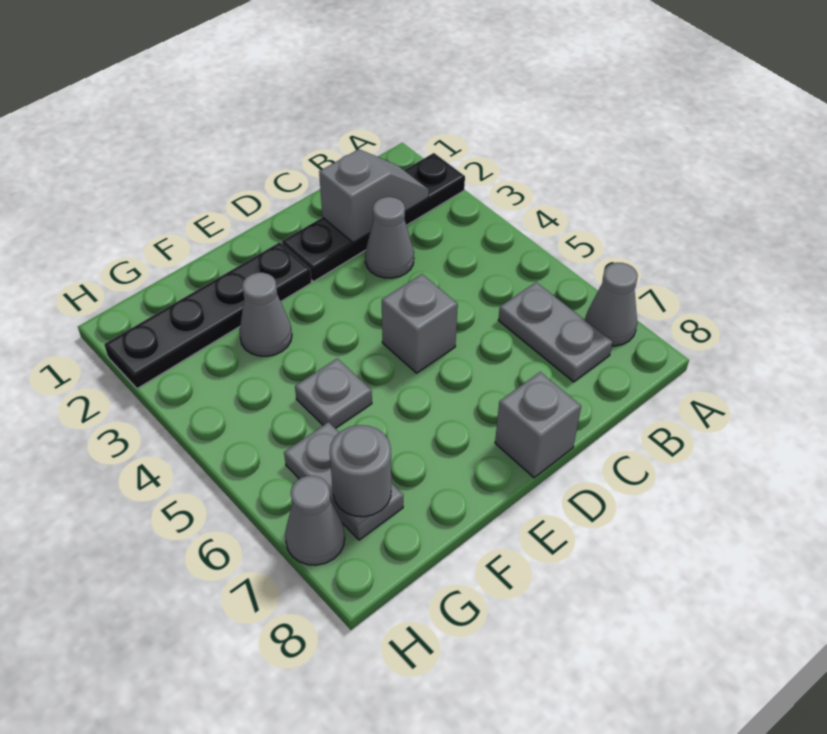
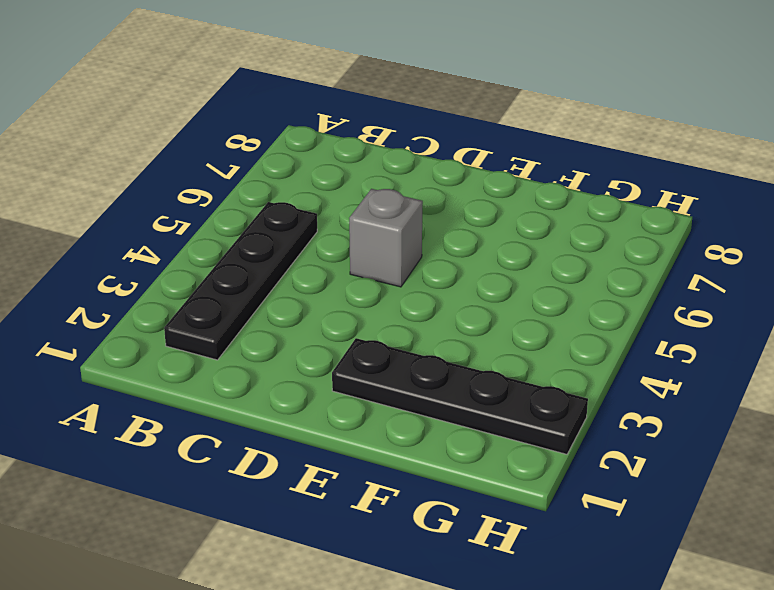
black 1x4 plate [164,202,317,360] -> black 1x4 plate turned to [282,153,465,281]
none -> grey 1x1 cone [585,263,638,346]
none -> grey 1x2 plate [498,282,613,382]
none -> grey 1x1 cone [365,197,414,278]

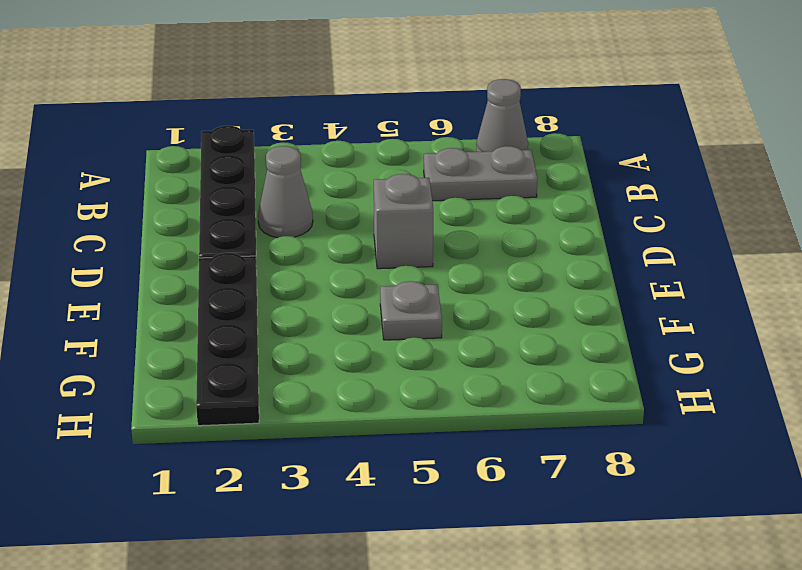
none -> grey 1x1 brick [495,372,581,478]
none -> grey 1x1 cone [239,273,292,356]
none -> grey 1x2 plate [284,422,403,540]

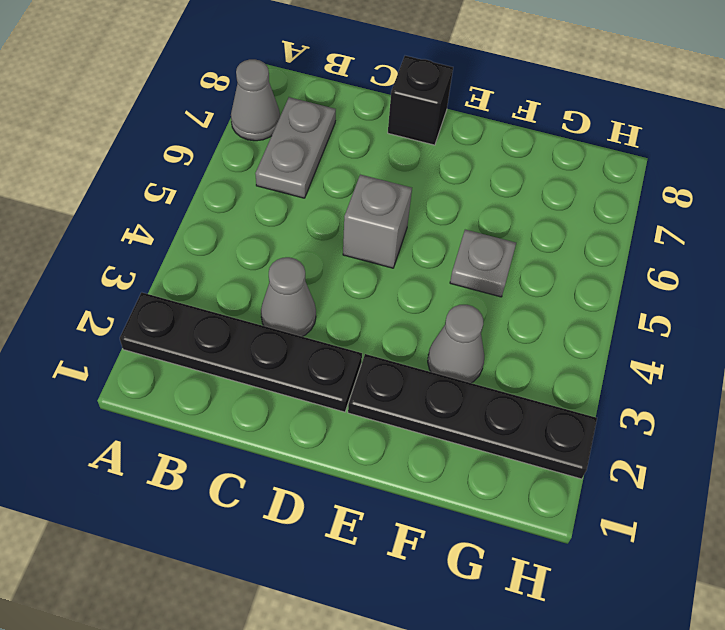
black 1x1 brick [388,56,453,145] -> grey 1x1 brick [495,372,581,478]
none -> grey 1x2 plate [284,422,403,540]
none -> grey 1x1 cone [285,476,345,565]
none -> grey 1x2 slope [319,149,429,243]

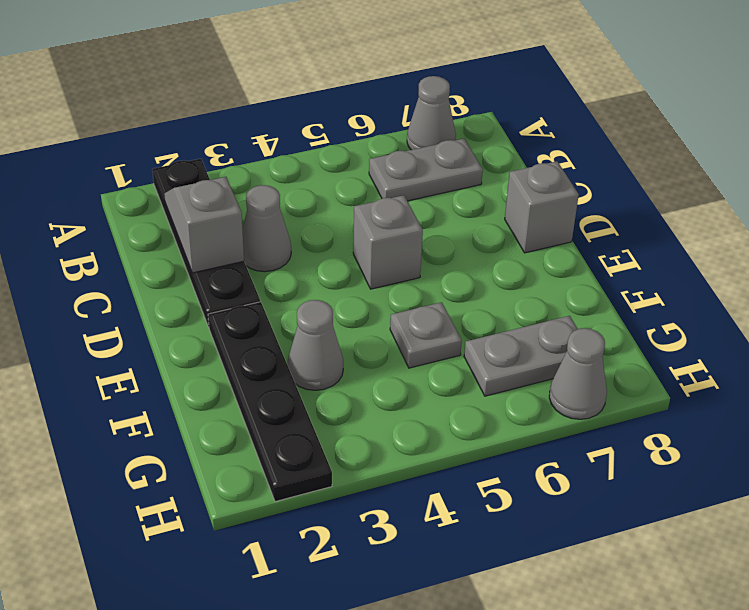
none -> grey 1x1 round brick [330,425,391,517]

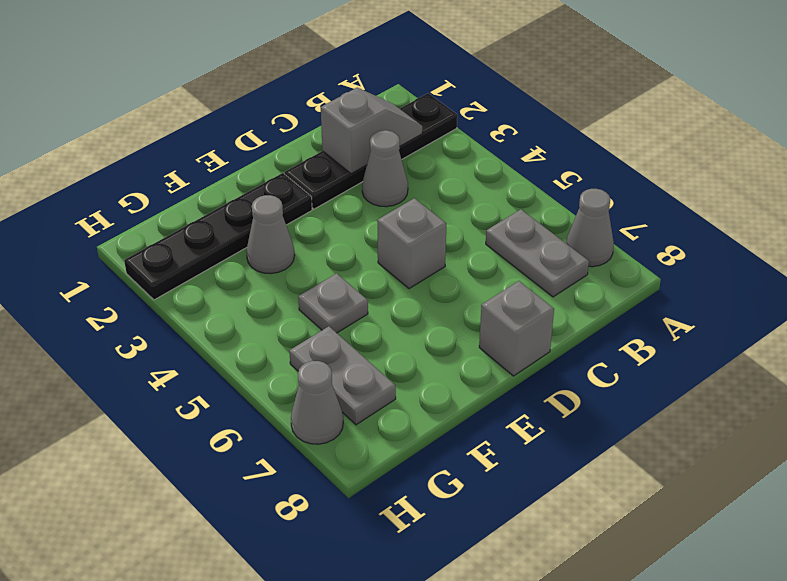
none -> grey 1x1 round brick [330,425,391,517]

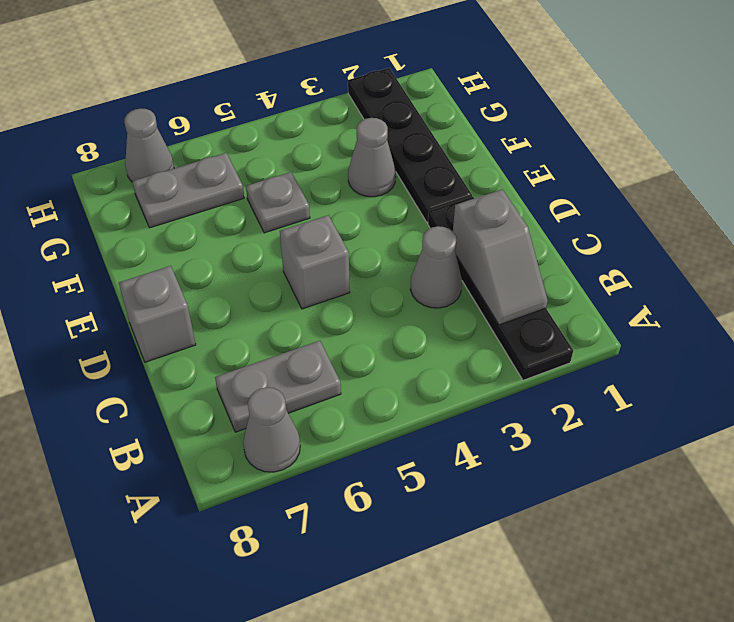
none -> grey 1x1 round brick [330,425,391,517]

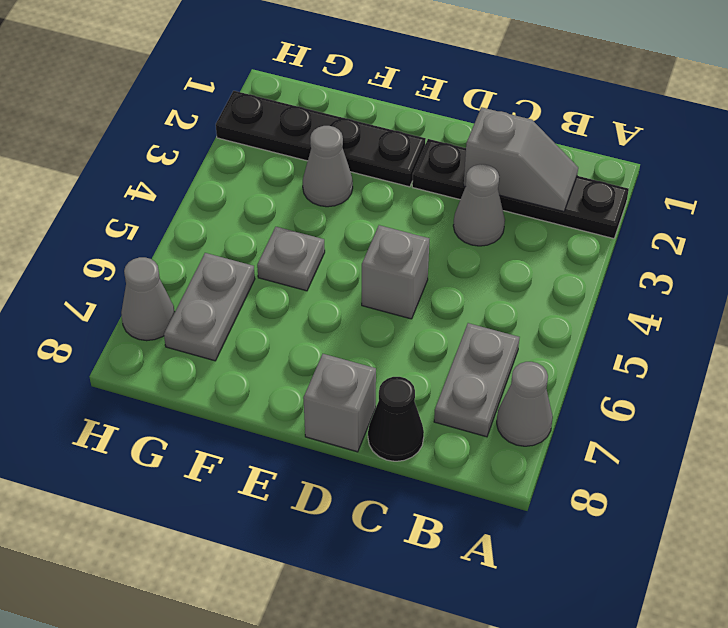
black 1x1 cone [368,377,424,461] -> none
none -> grey 1x1 round brick [330,425,391,517]

